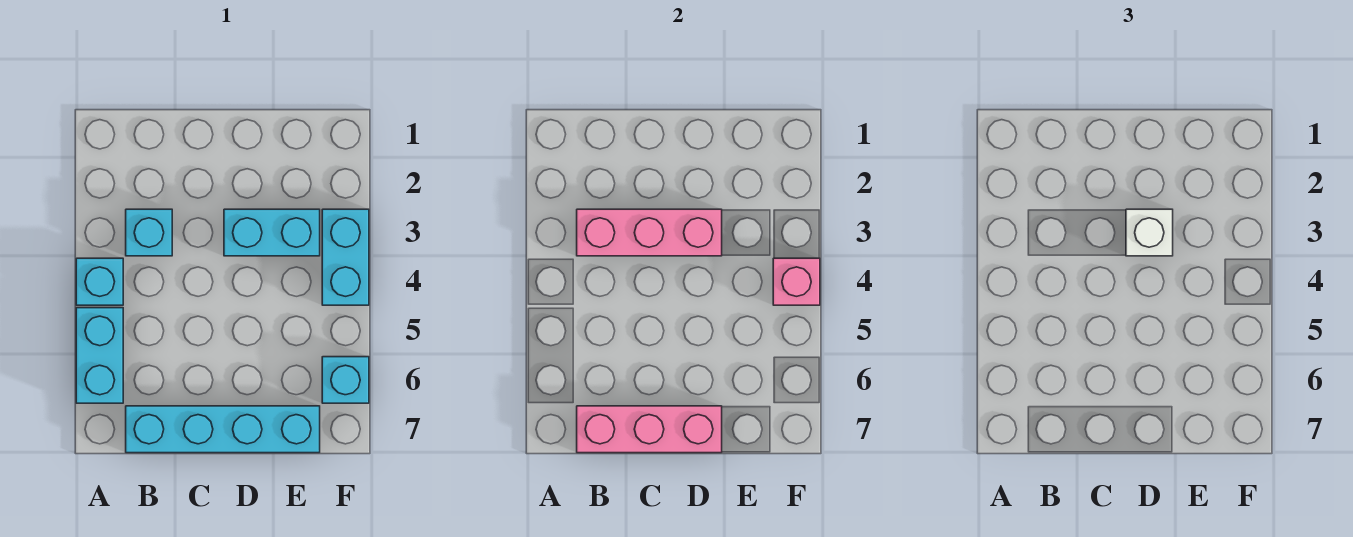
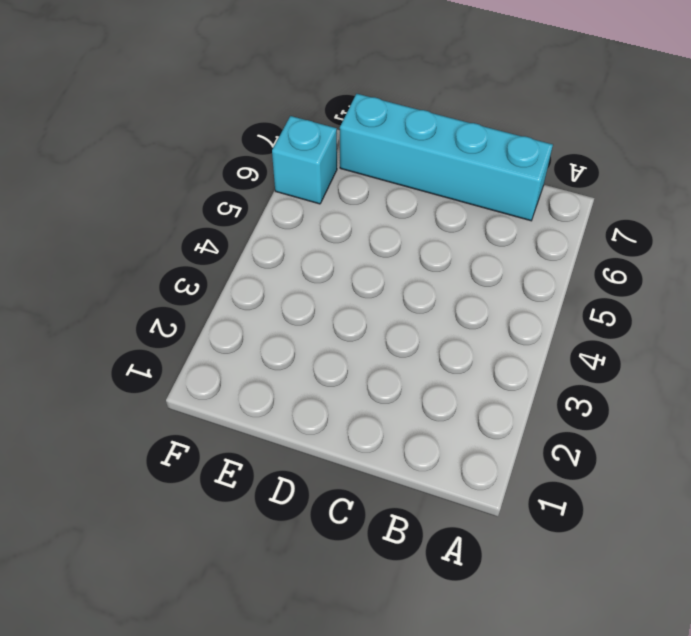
none -> cyan 1x1 brick [76,258,123,305]
none -> cyan 1x2 brick [76,308,123,403]

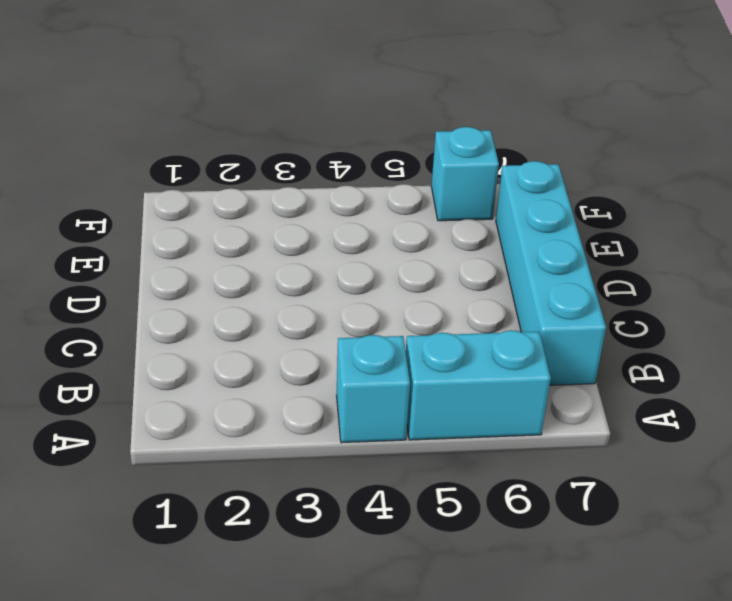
none -> cyan 1x1 brick [126,209,172,256]
none -> cyan 1x2 brick [224,209,320,256]

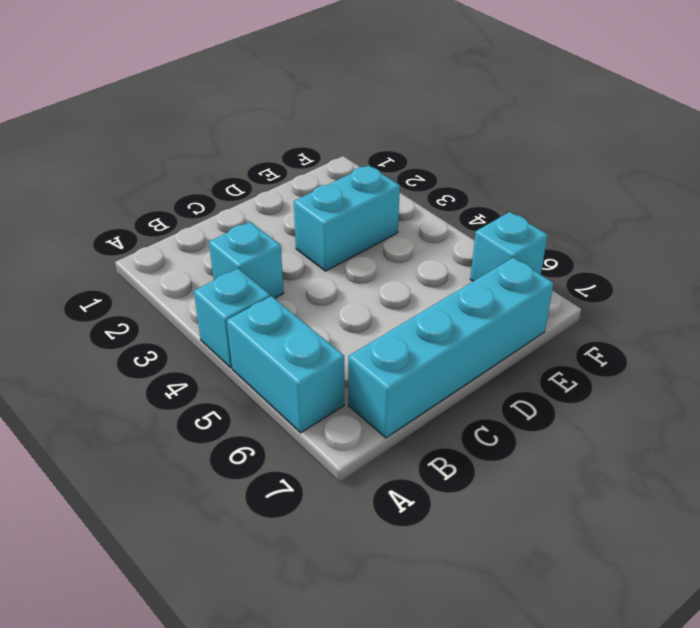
none -> cyan 1x2 brick [322,209,369,305]
none -> pink 1x3 brick [577,209,722,256]

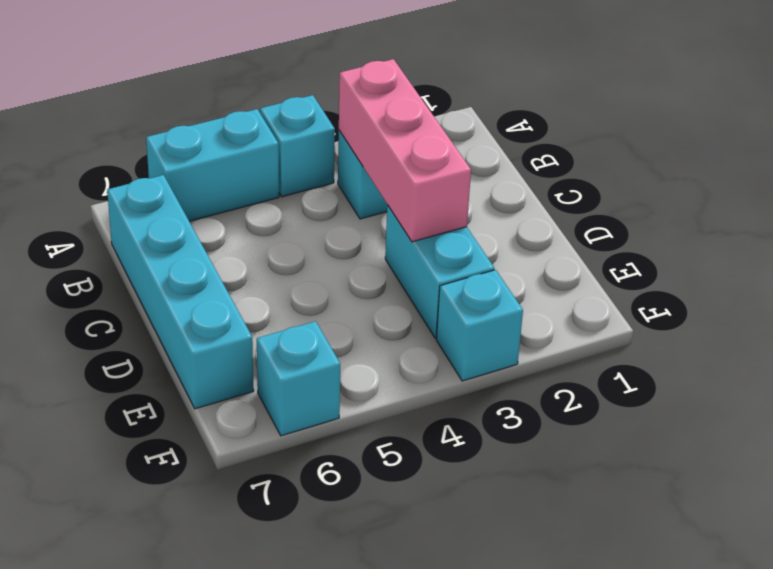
cyan 1x1 brick [436,270,523,381] -> cyan 1x2 brick [322,209,369,305]
none -> pink 1x3 brick [577,406,722,453]
none -> pink 1x1 brick [773,258,820,305]

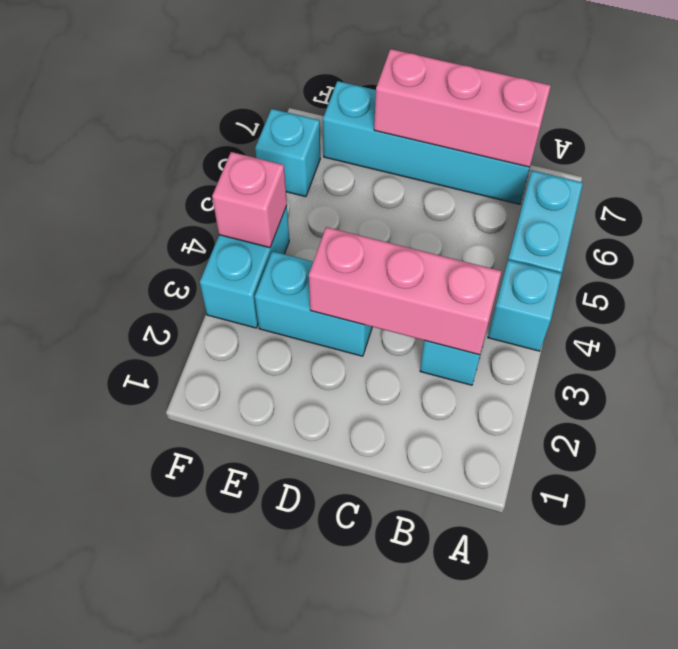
none -> white 1x1 brick [1126,209,1173,256]

